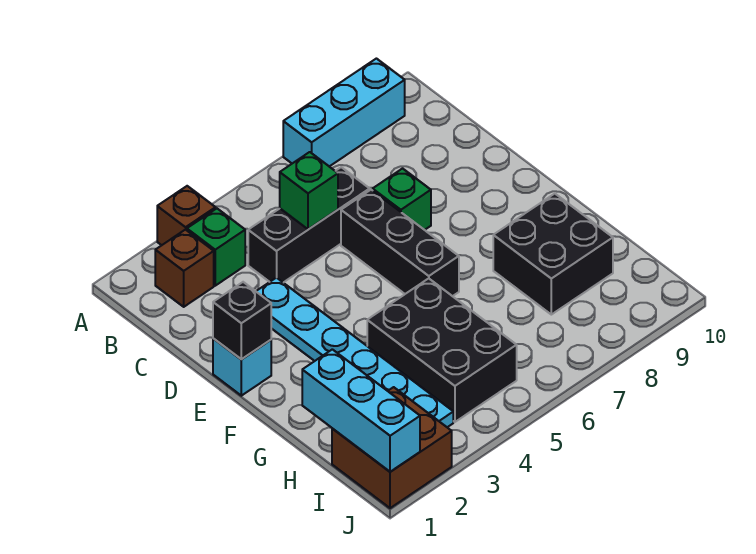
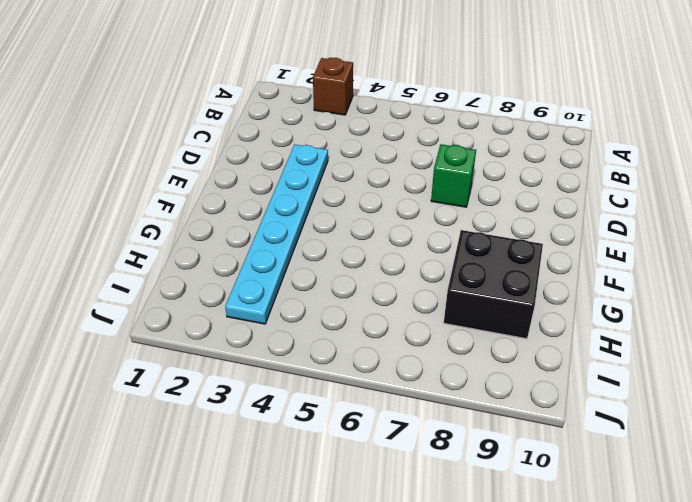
none -> cyan 1x3 brick [283,59,405,167]
none -> brown 1x1 brick [155,229,214,307]
none -> green 1x1 brick [187,209,245,286]

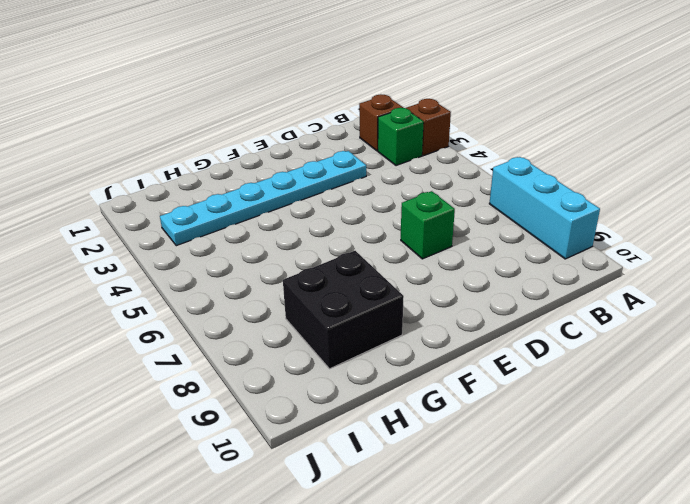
none -> black 1x3 brick [248,167,370,283]
none -> black 1x3 brick [341,190,459,296]
none -> cyan 1x1 brick [213,339,271,396]

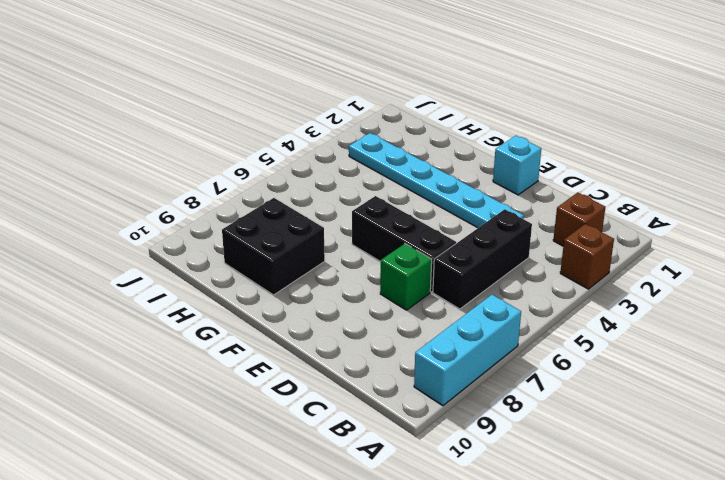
none -> green 1x1 brick [187,209,245,286]
none -> black 2x3 brick [367,278,517,422]
none -> brown 2x2 brick [332,387,452,508]

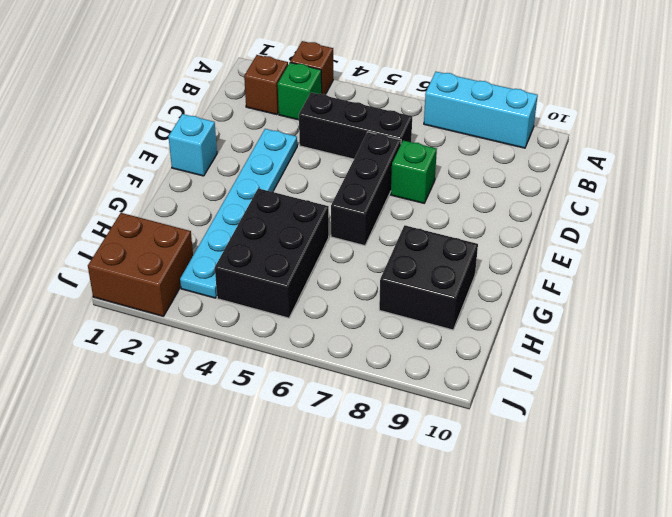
none -> green 1x1 brick [280,152,338,229]
none -> black 1x1 brick [213,282,271,359]
none -> cyan 1x3 brick [302,349,420,472]

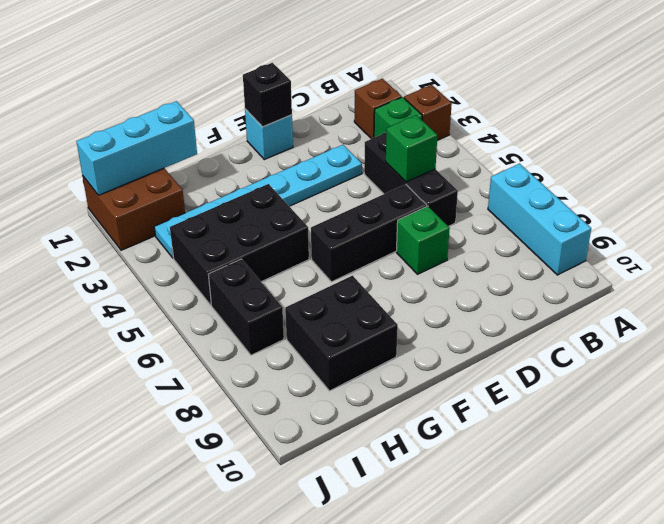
black 1x2 brick [208,259,284,355] -> none

